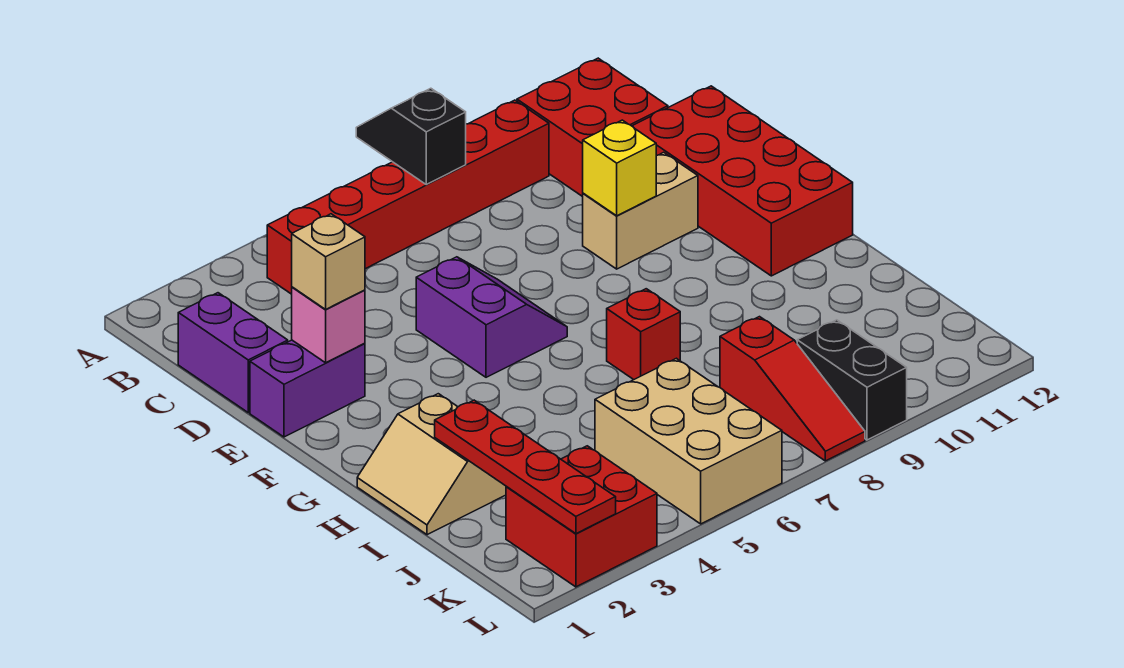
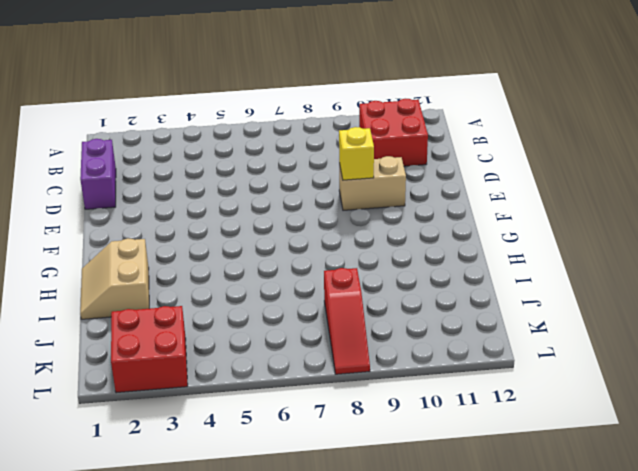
none -> red 1x6 brick [267,100,549,294]
none -> red 2x4 brick [632,86,853,276]
none -> purple 1x2 brick [250,340,365,437]

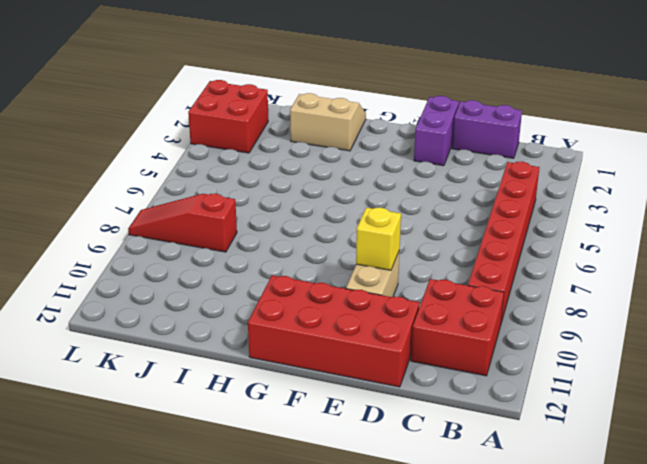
none -> purple 2x2 slope [416,257,567,377]
none -> red 1x1 brick [607,289,680,380]
none -> tan 2x3 brick [595,358,782,524]

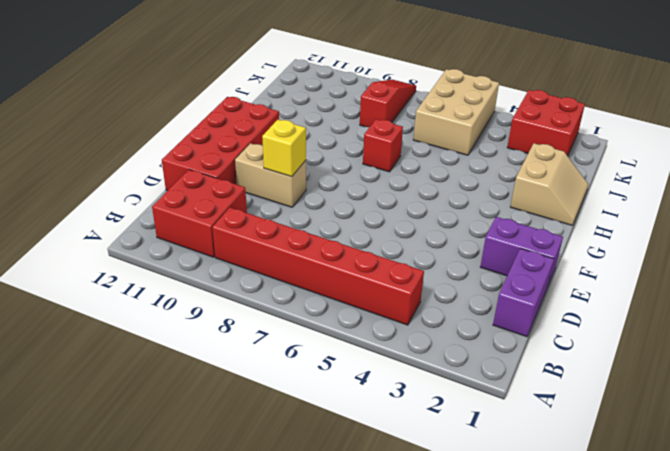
none -> purple 2x2 slope [416,257,567,377]
none -> black 1x2 brick [797,320,907,440]
none -> black 1x2 slope [356,88,466,184]

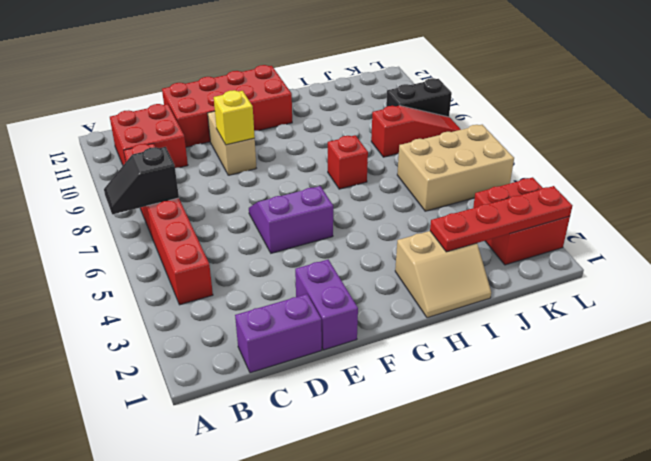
none -> pink 1x1 brick [292,287,365,363]
none -> tan 1x1 brick [292,214,365,309]

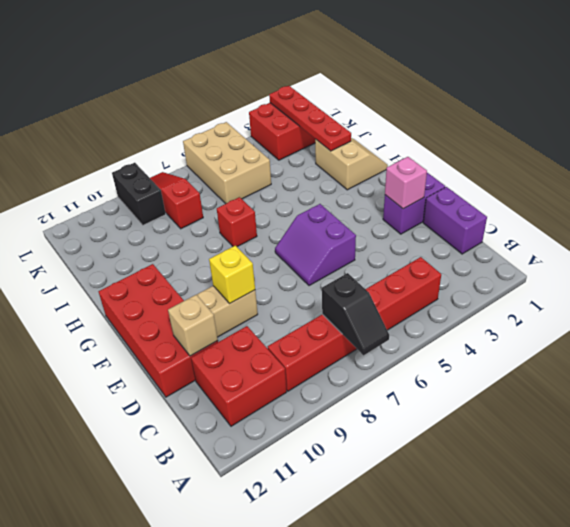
tan 1x1 brick [168,295,218,356] -> tan 1x1 brick moved to [292,214,365,309]

